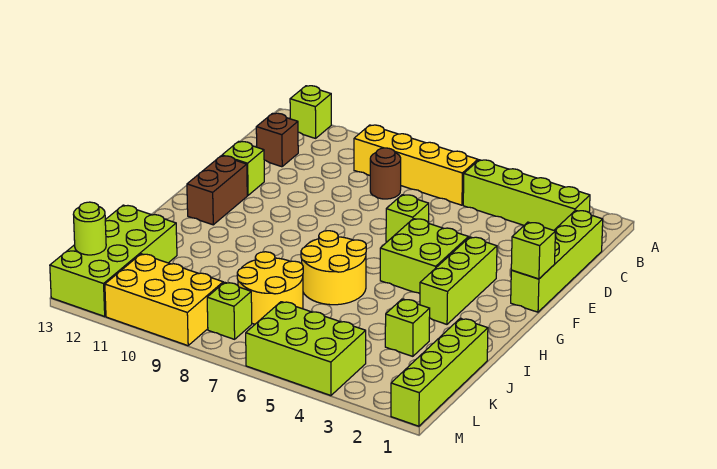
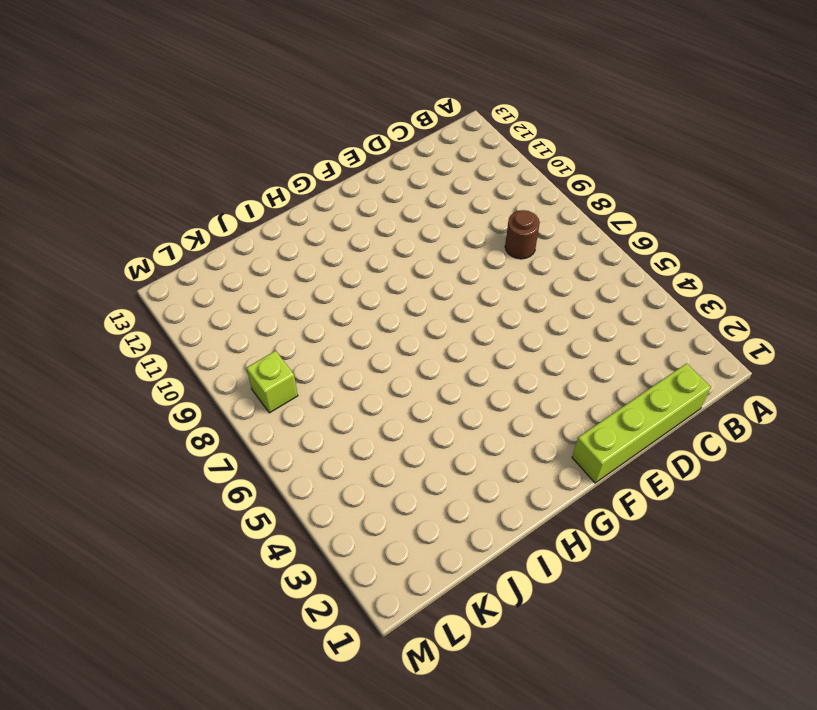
none -> lime 1x1 brick [290,86,331,138]
none -> lime 1x4 brick [463,160,590,230]
none -> yellow 1x4 brick [354,125,478,205]

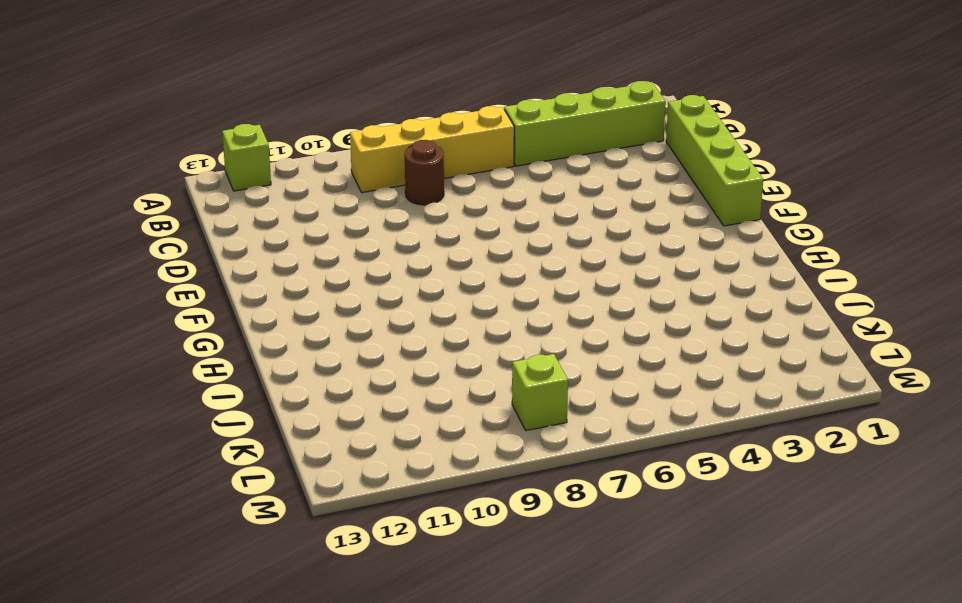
none -> brown 1x1 brick [256,113,298,167]
none -> lime 1x1 brick [386,195,429,242]
none -> lime 1x1 brick [222,142,264,195]

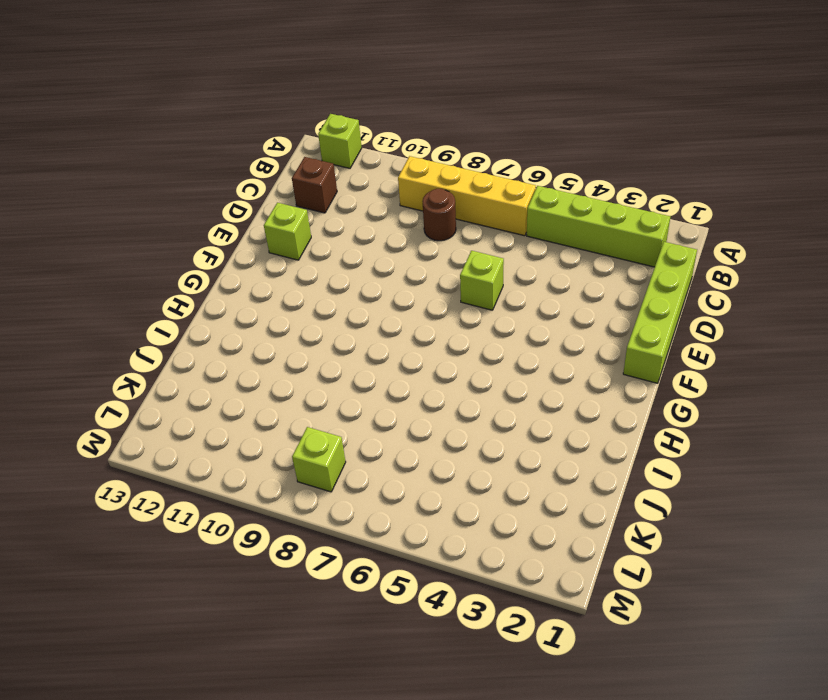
none -> lime 1x3 brick [420,237,497,324]
none -> lime 2x2 brick [380,219,469,294]
none -> brown 1x2 brick [187,156,247,225]

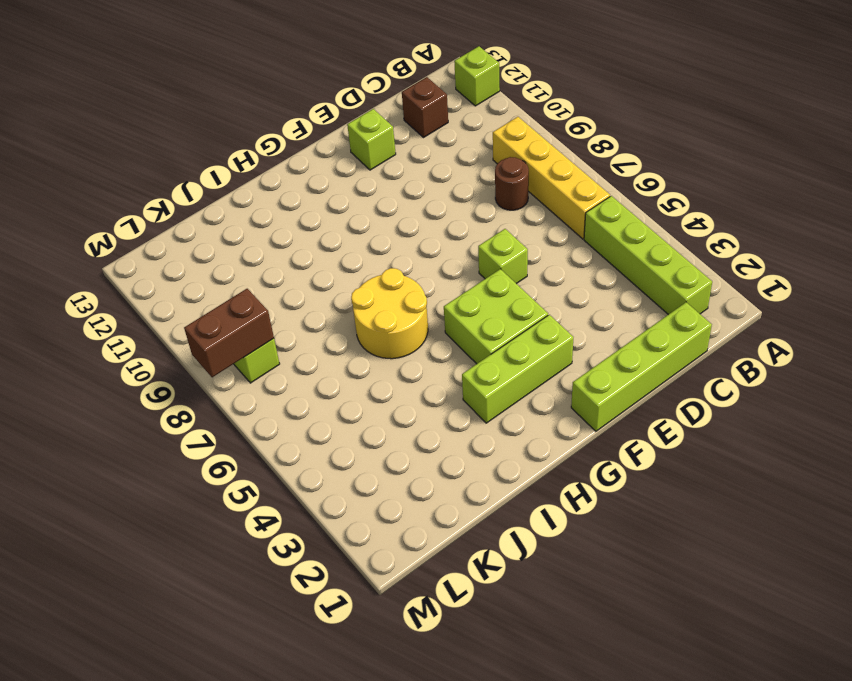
brown 1x2 brick [184,289,274,377] -> brown 1x2 brick moved to [187,156,247,225]
none -> lime 1x4 brick [391,318,488,426]
none -> lime 1x1 brick [385,299,430,356]
none -> yellow 2x2 round brick [237,252,303,324]

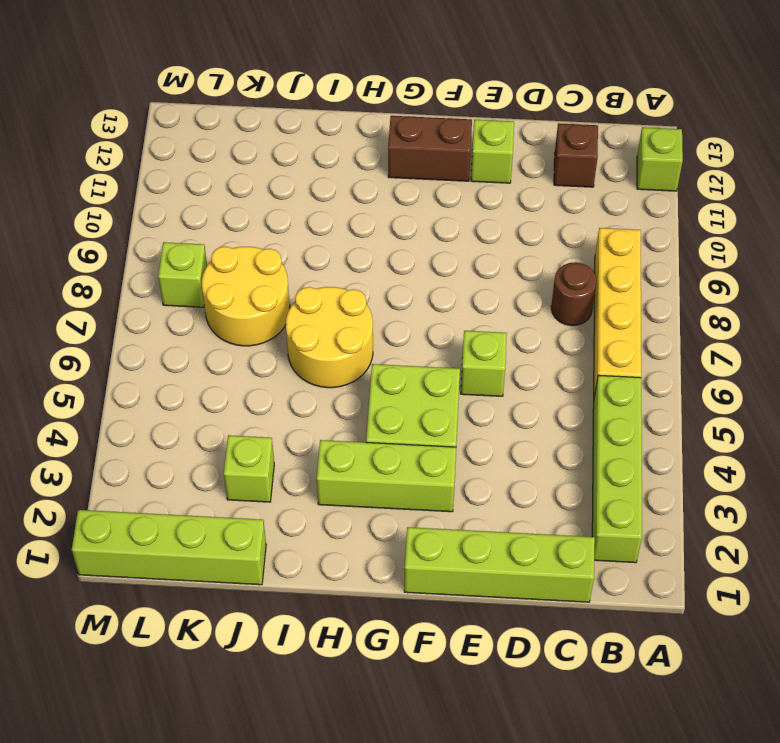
none -> lime 2x4 brick [50,205,177,316]
none -> lime 2x3 brick [246,302,366,396]
none -> yellow 2x3 brick [105,254,223,346]

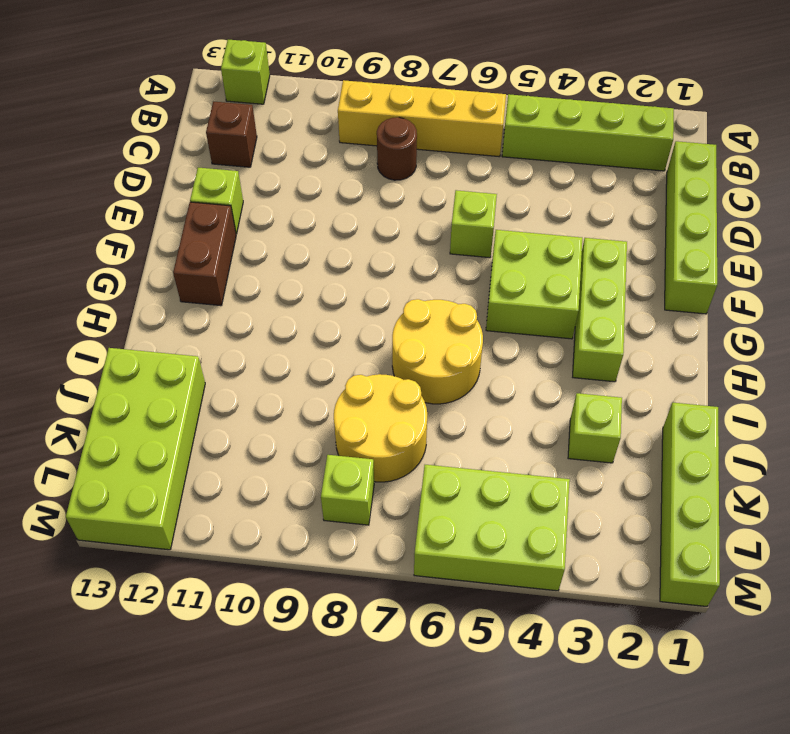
none -> yellow 2x3 brick [105,254,223,346]
none -> lime 1x1 brick [511,222,555,279]
none -> lime 1x1 round brick [73,202,106,255]

